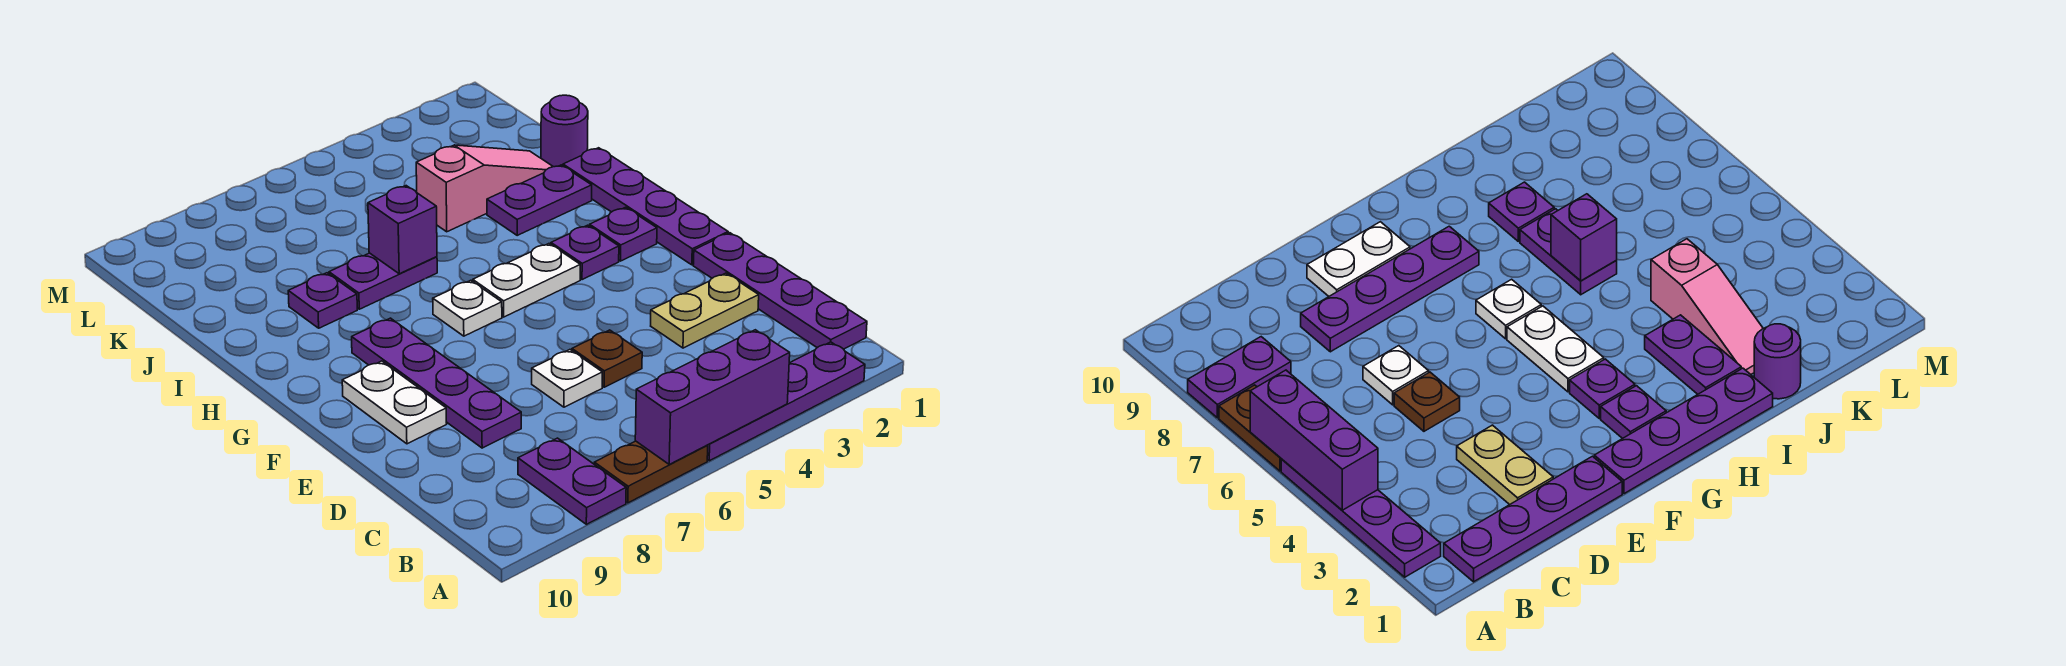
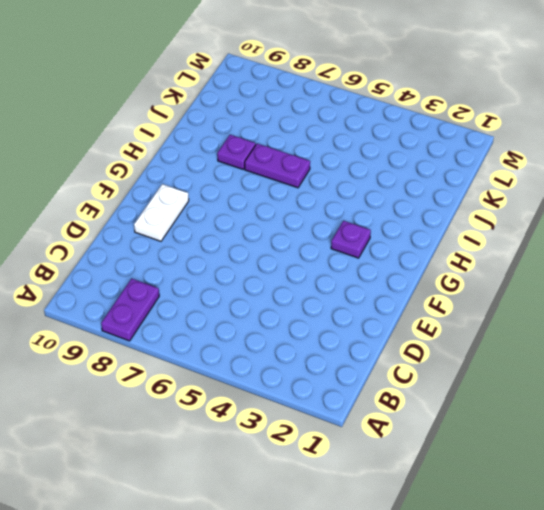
none -> purple 1x4 plate [707,342,865,461]
none -> brown 1x2 plate [594,441,708,503]
none -> purple 1x4 plate [693,233,867,349]

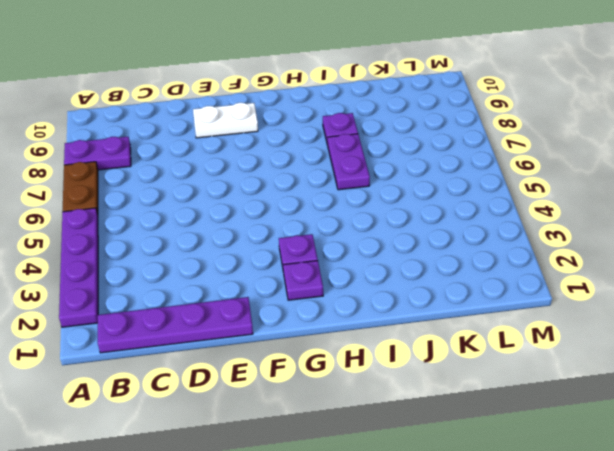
none -> tan 1x2 plate [651,273,759,348]
none -> brown 1x1 plate [572,330,642,387]
none -> white 1x1 plate [532,350,602,407]

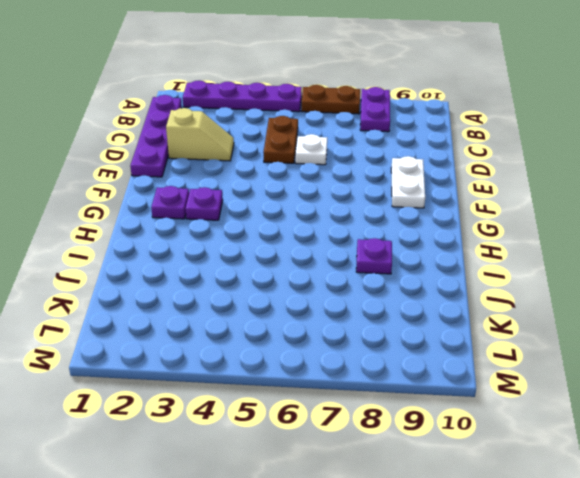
brown 1x2 plate [263,116,298,163] -> brown 1x1 plate [572,330,642,387]
tan 1x2 slope [166,108,234,161] -> tan 1x2 plate [651,273,759,348]
none -> purple 1x4 plate [352,318,521,448]
none -> purple 1x4 plate [563,148,728,265]
none -> white 1x2 plate [473,244,580,317]

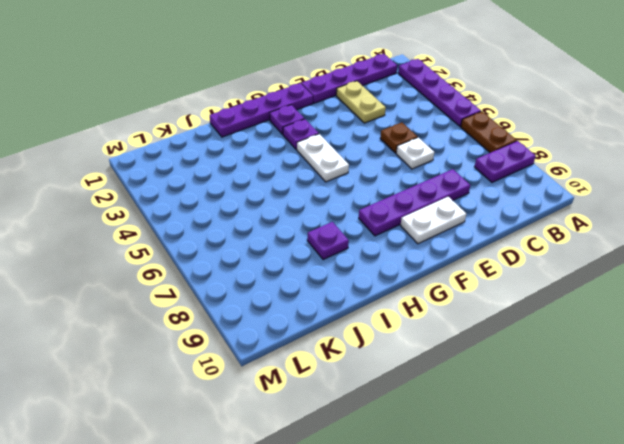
none -> white 1x1 plate [433,280,502,336]
none -> purple 1x2 plate [487,165,592,235]
none -> purple 1x2 plate [329,253,437,309]

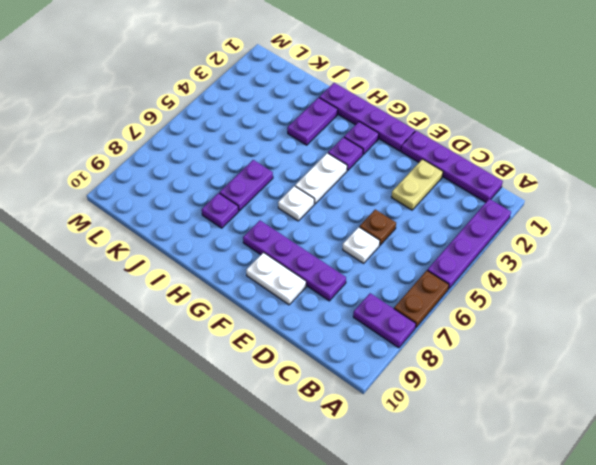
none -> purple 1x1 round brick [541,95,588,167]
none -> pink 1x3 slope [416,145,553,232]
none -> purple 1x3 brick [635,330,790,464]

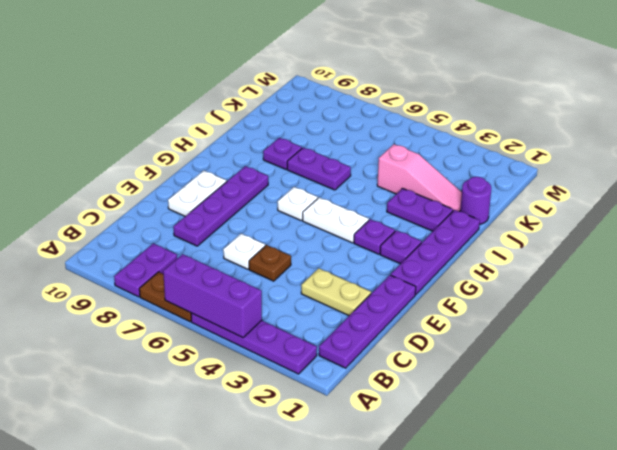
none -> purple 1x1 brick [368,186,437,274]

